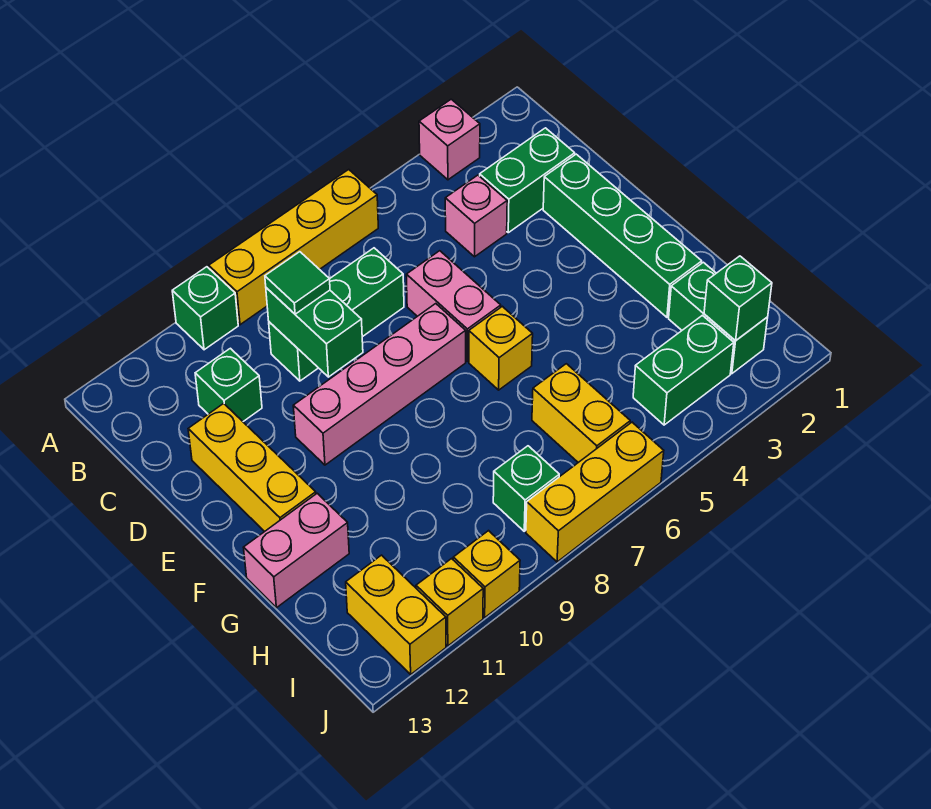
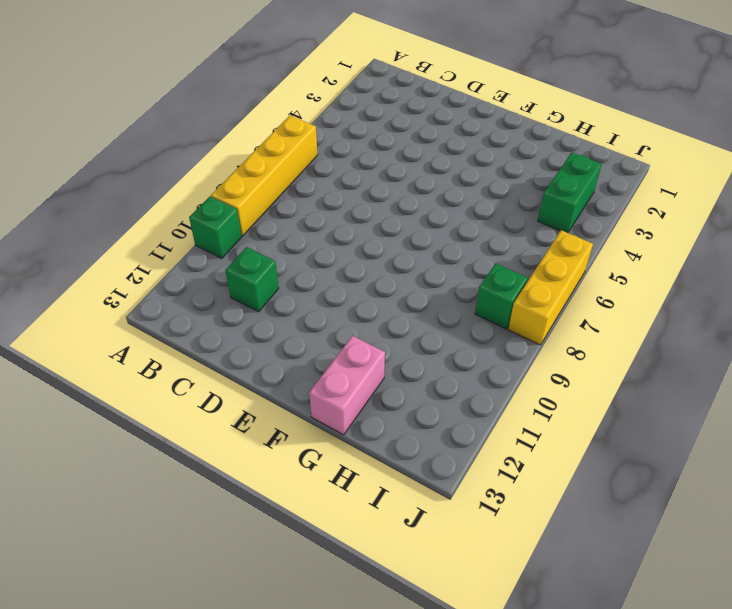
none -> pink 1x1 brick [419,99,480,180]
none -> green 1x2 brick [480,128,575,233]
none -> pink 1x1 brick [445,175,507,257]

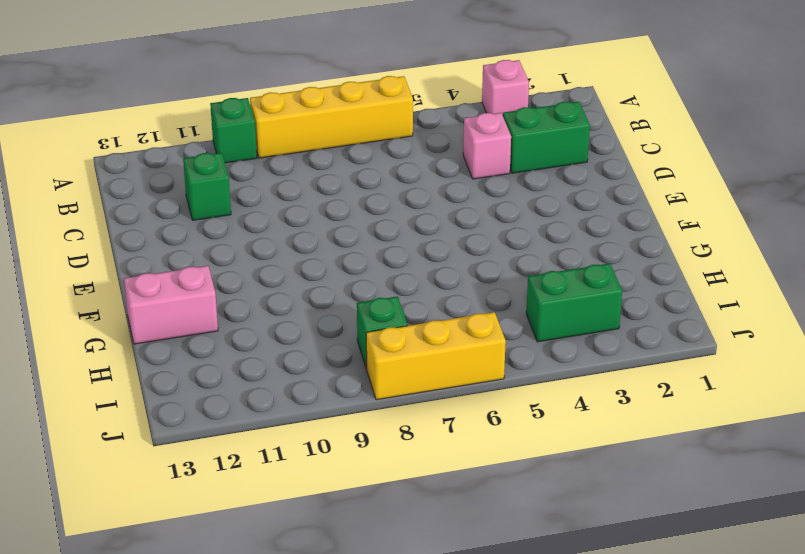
none -> green 1x3 brick [269,248,404,381]
none -> green 1x4 brick [543,154,702,317]
none -> pink 1x2 brick [406,251,501,362]

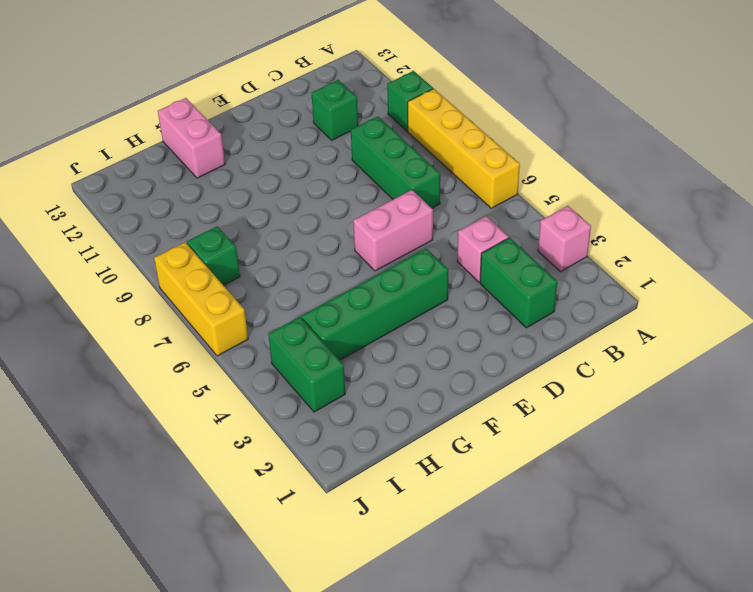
green 1x4 brick [301,248,448,360] -> green 1x4 brick moved to [543,154,702,317]
none -> yellow 1x3 brick [188,403,316,532]
none -> pink 1x4 brick [293,304,466,465]
none -> yellow 1x1 brick [469,306,533,390]

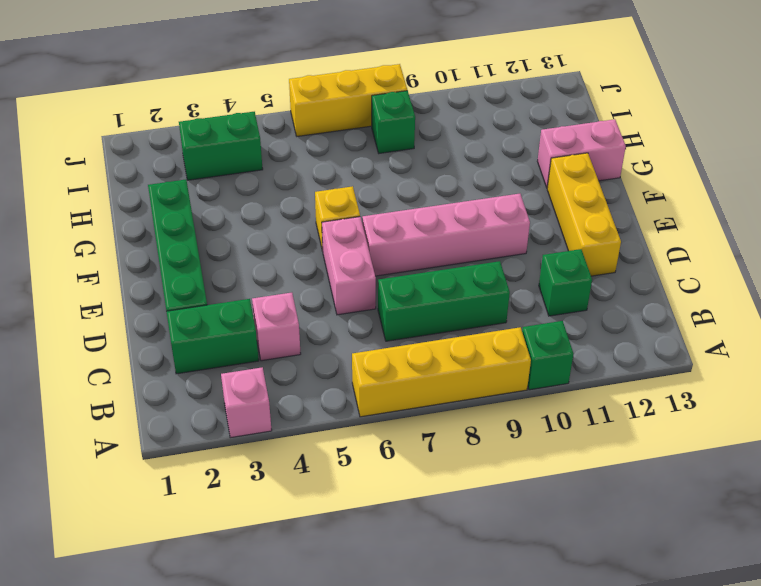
none -> green 1x2 brick [669,262,768,374]
none -> yellow 1x2 brick [532,364,630,462]
none -> yellow 1x2 brick [346,555,446,674]

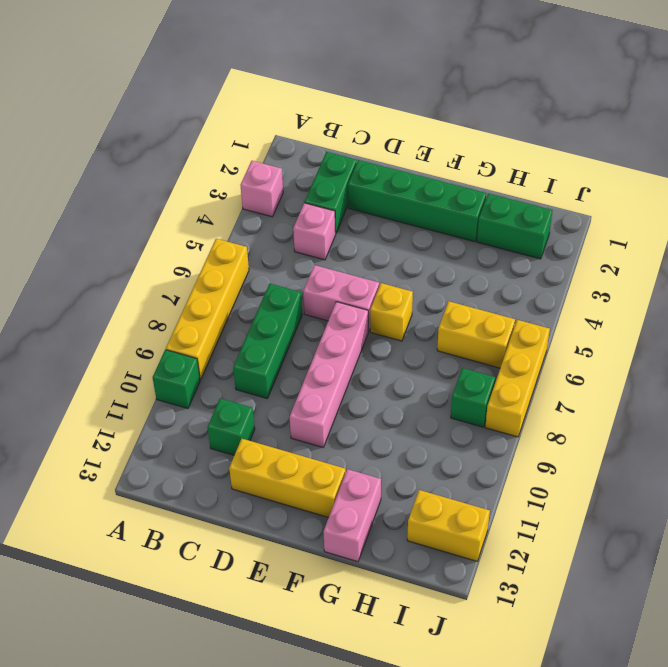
none -> green 1x2 brick [633,315,734,425]
none -> yellow 1x1 brick [453,531,520,617]
none -> yellow 1x1 brick [416,559,483,646]

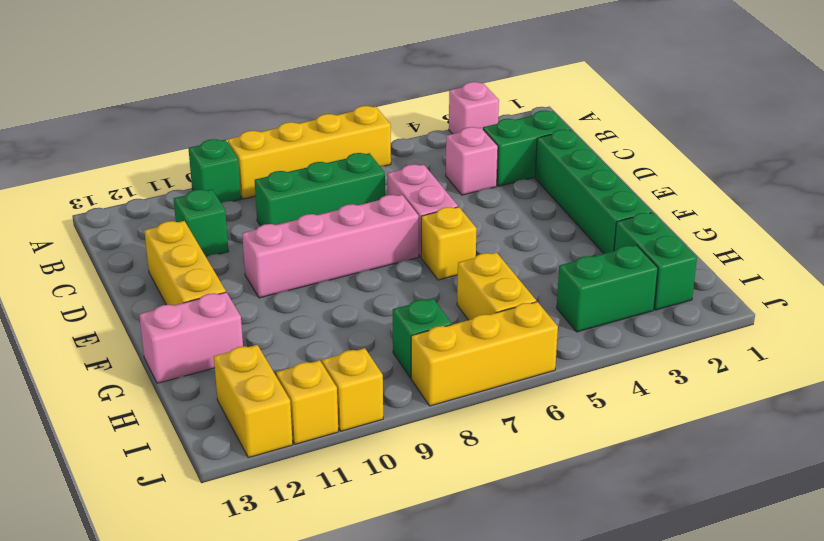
none -> green 1x2 brick [266,288,363,377]
none -> green 1x1 brick [704,256,772,340]
none -> green 1x1 tile [265,252,330,314]

